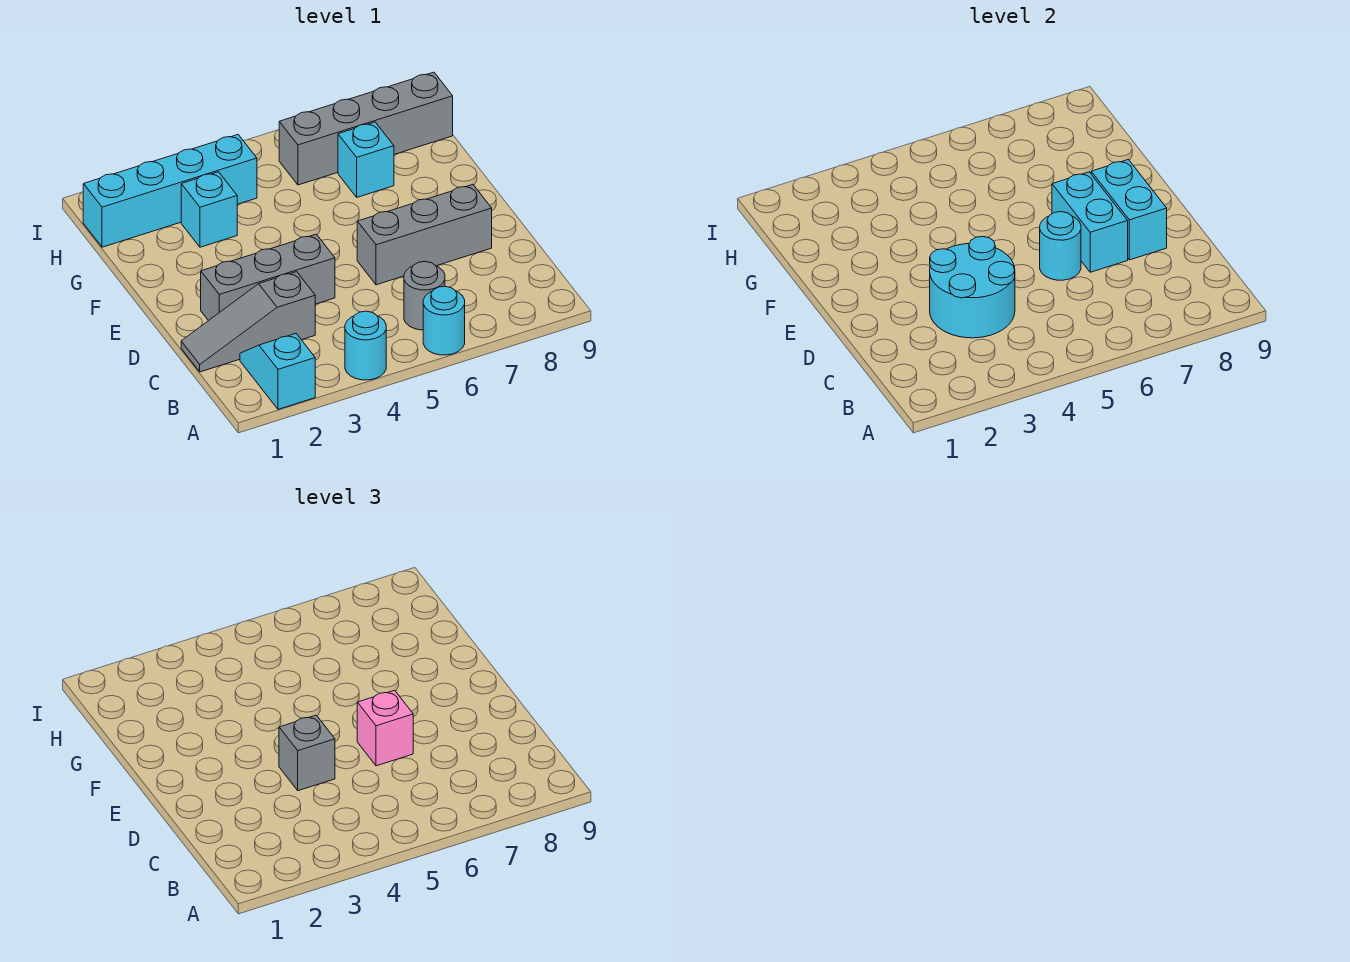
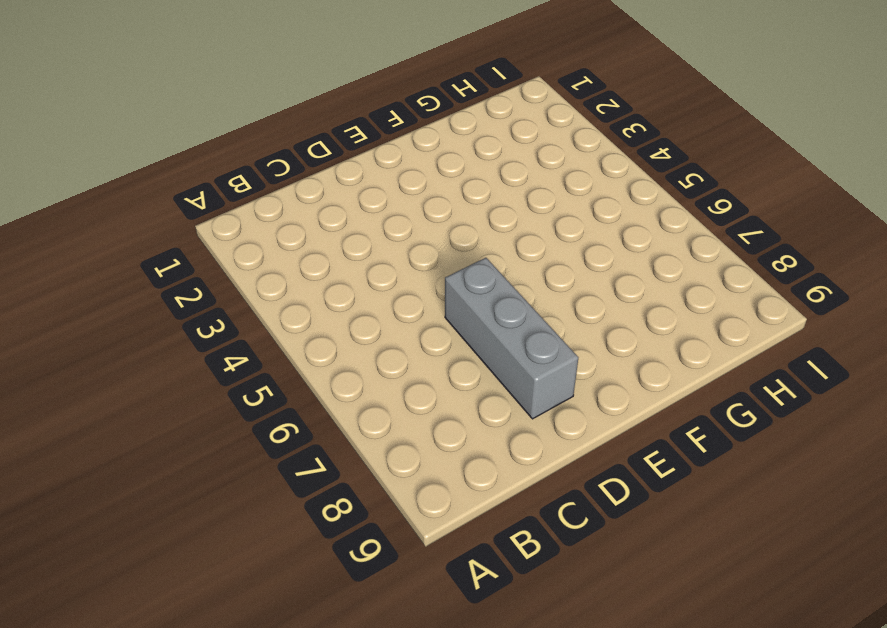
none -> cyan 1x2 slope [240,334,315,409]
none -> cyan 1x1 round brick [345,311,386,380]
none -> cyan 1x1 round brick [423,286,465,355]

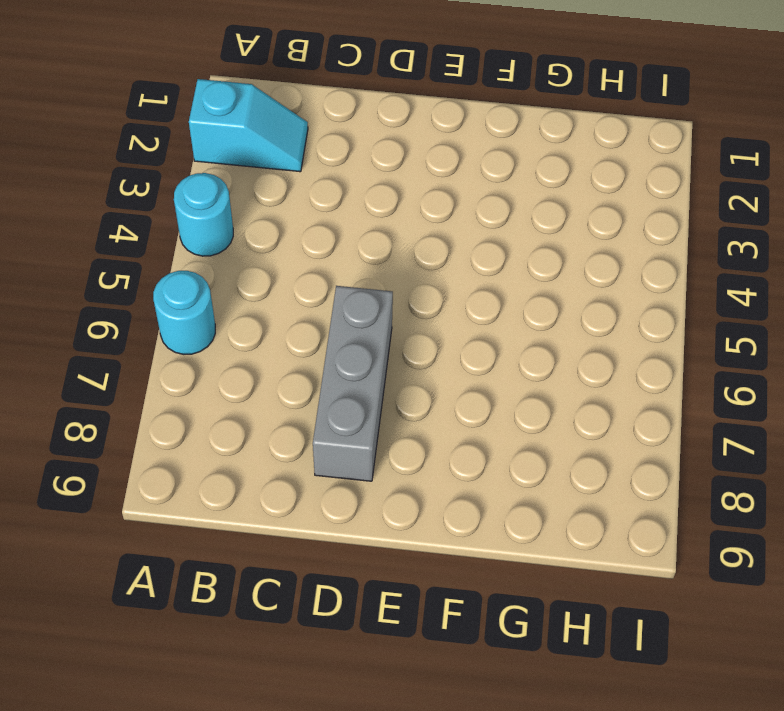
none -> grey 1x1 round brick [404,261,445,330]
none -> grey 1x3 slope [181,272,315,372]
none -> grey 1x3 brick [201,234,335,321]

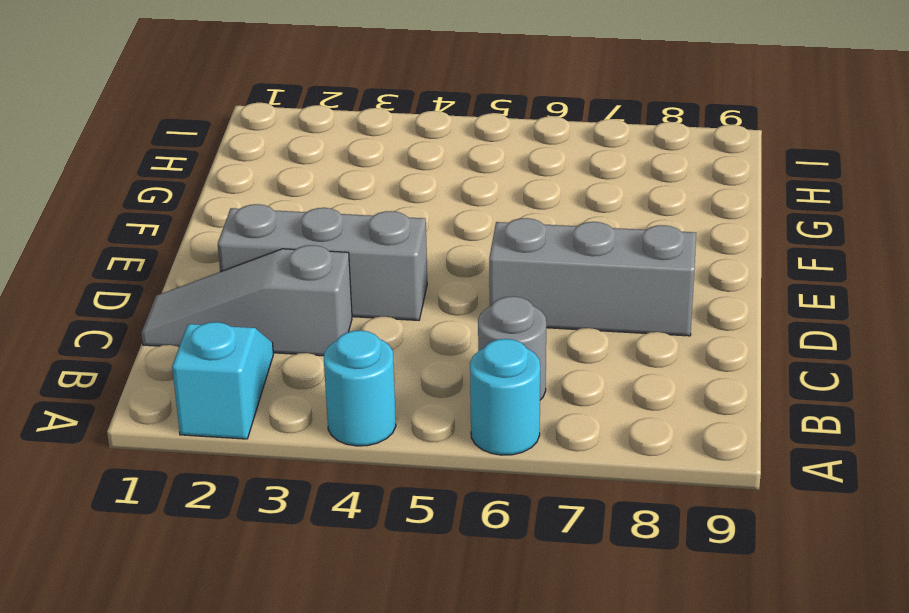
none -> cyan 1x1 brick [181,172,237,247]
none -> cyan 1x1 brick [338,122,394,197]
none -> cyan 1x4 brick [83,135,257,247]

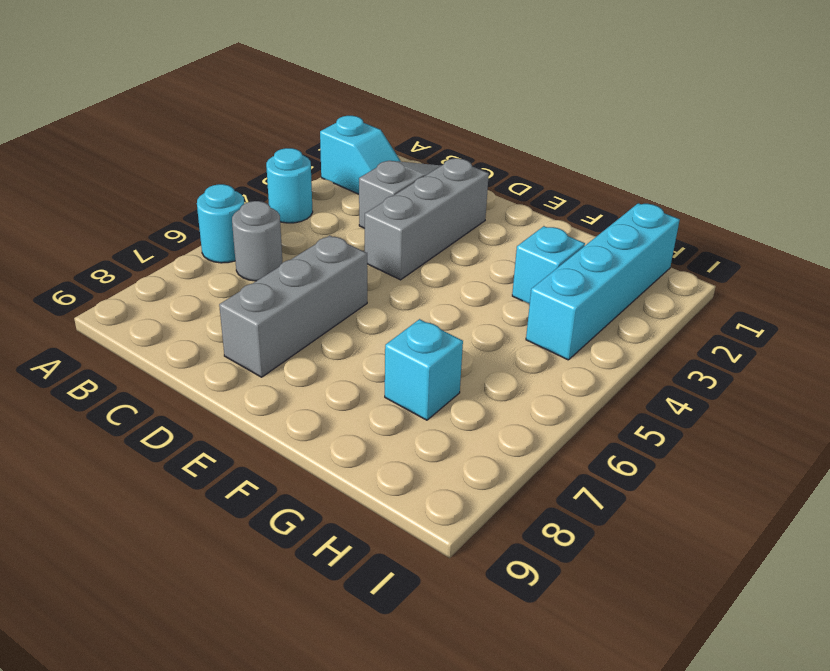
none -> grey 1x4 brick [279,72,453,185]
none -> cyan 2x2 round brick [930,236,1015,338]
none -> cyan 1x1 round brick [1040,212,1081,280]

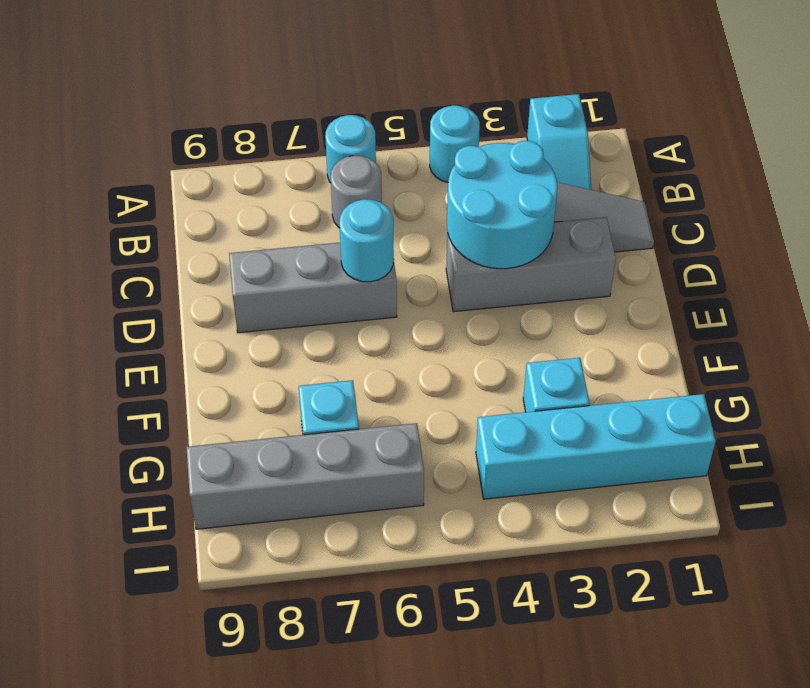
none -> cyan 1x2 brick [1052,172,1128,272]
none -> cyan 1x2 brick [1091,160,1167,260]
none -> grey 1x1 brick [279,715,335,791]

